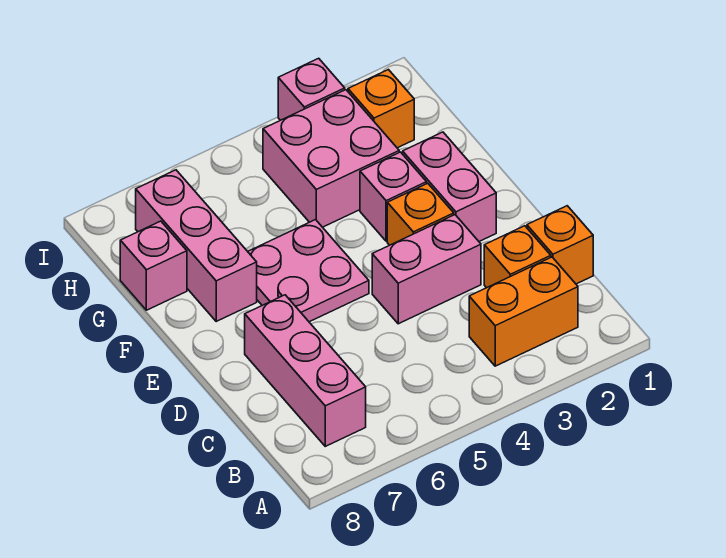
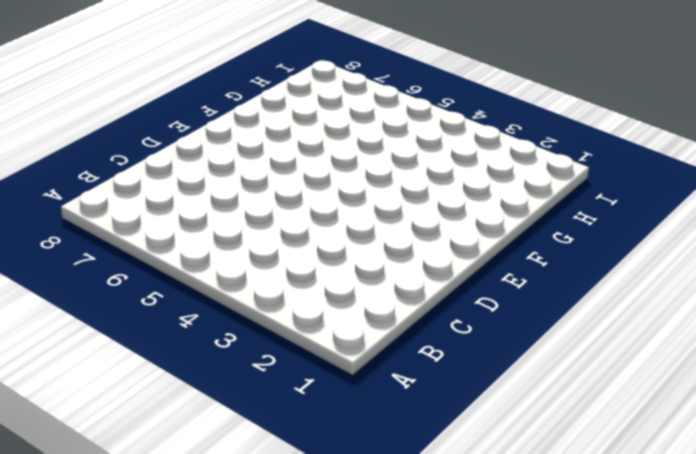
none -> orange 1x2 brick [469,257,578,366]
none -> pink 1x3 brick [245,295,366,446]
none -> orange 1x1 brick [527,206,593,284]

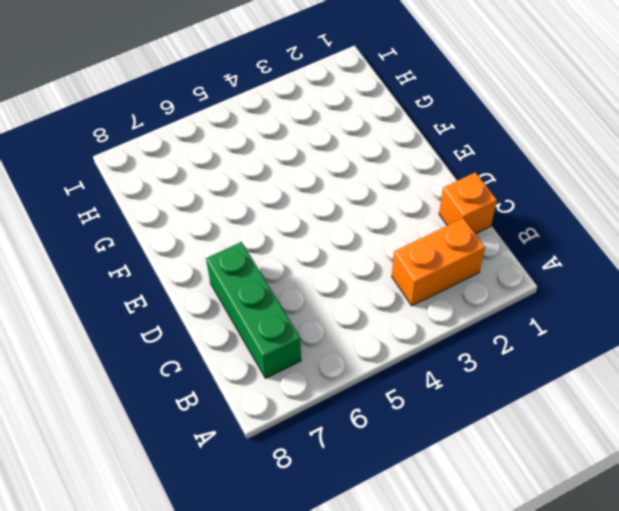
green 1x3 brick [206,242,301,378] -> pink 1x3 brick [245,295,366,446]
none -> orange 1x1 brick [484,226,551,288]
none -> pink 1x2 brick [372,215,481,324]
none -> pink 1x2 brick [403,132,496,241]

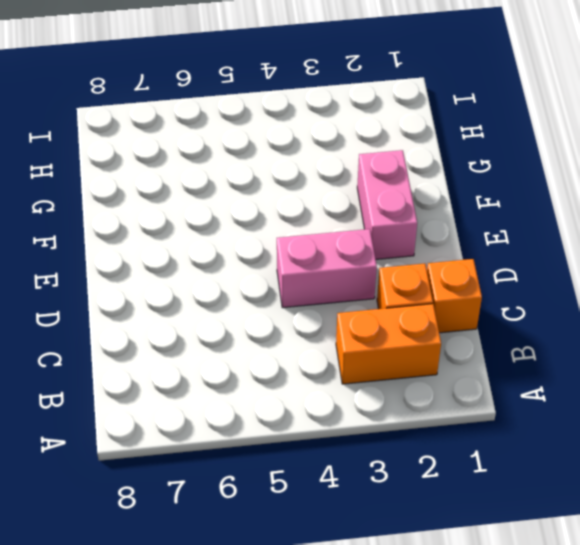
none -> pink 1x3 brick [245,295,366,446]
none -> orange 1x1 brick [387,183,454,245]
none -> pink 2x2 plate [248,220,369,322]

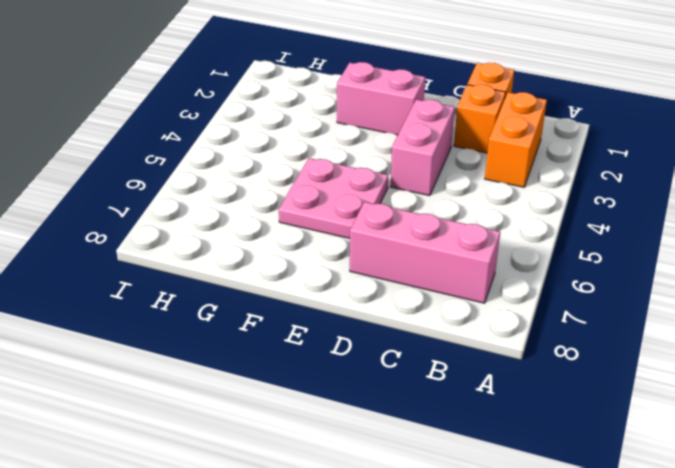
none -> orange 1x1 brick [387,183,454,245]
none -> pink 1x1 brick [360,152,427,241]
none -> pink 1x3 brick [136,170,257,321]

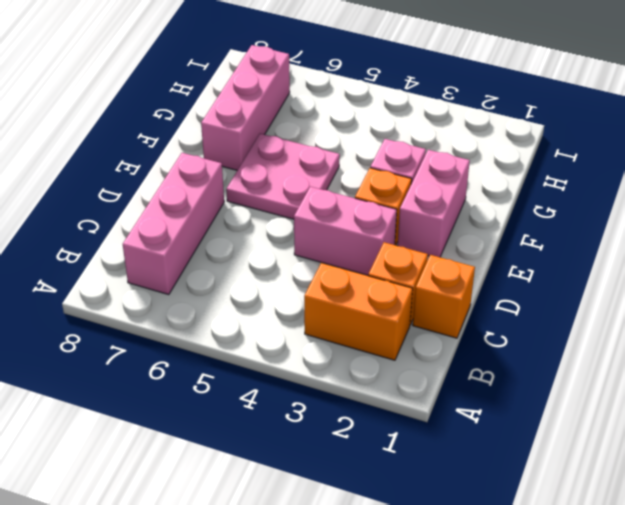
none -> pink 2x2 brick [263,90,399,227]
none -> pink 1x1 brick [120,221,187,310]
none -> orange 1x1 brick [348,70,414,148]

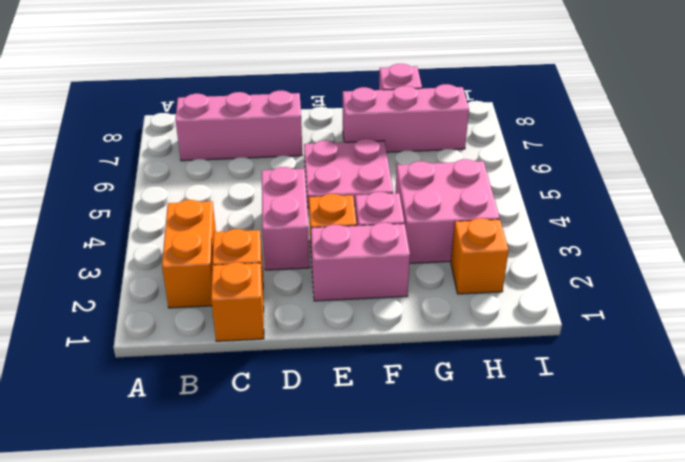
none -> pink 1x1 brick [278,58,345,120]

